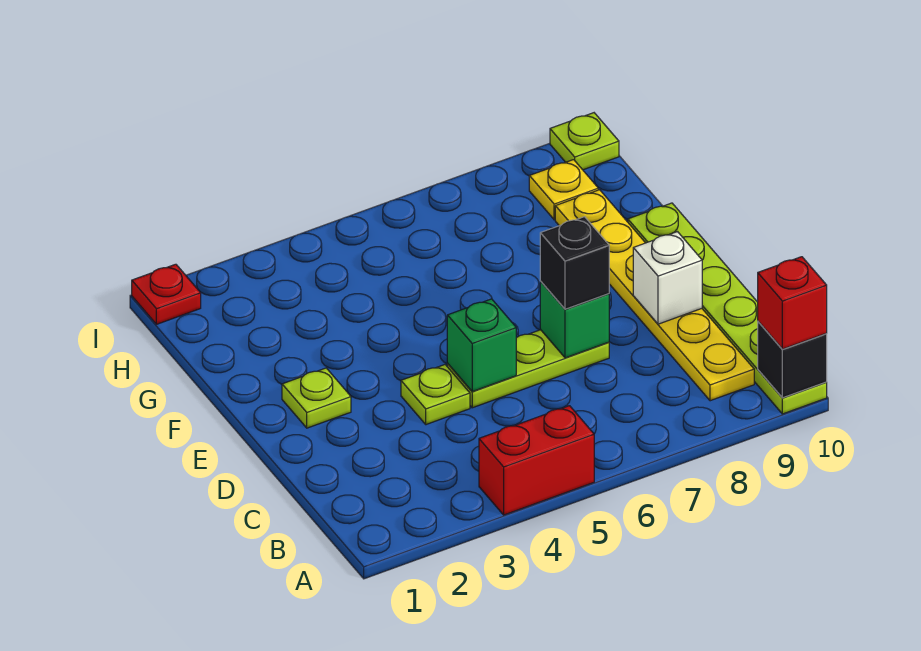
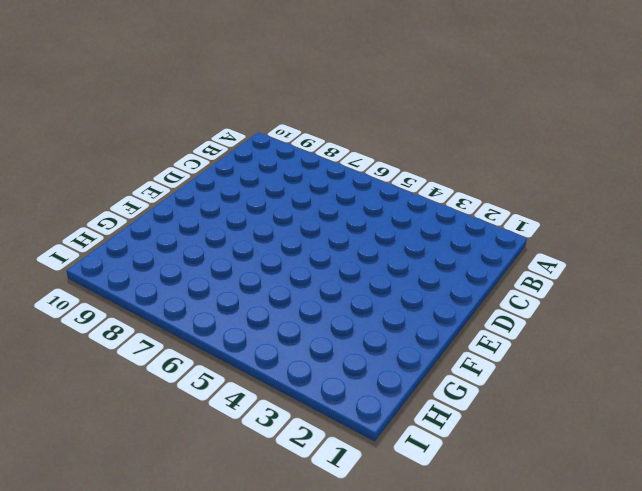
none -> red 1x2 brick [479,406,594,515]
none -> lime 1x6 plate [628,203,827,414]
none -> yellow 1x6 plate [555,190,754,401]

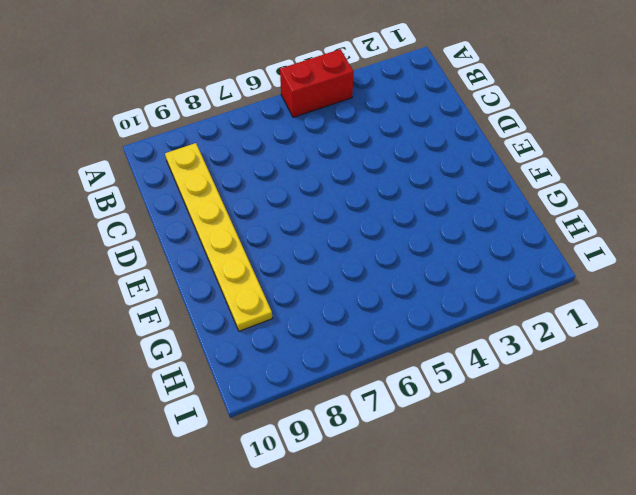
none -> lime 1x6 plate [628,203,827,414]
none -> lime 1x1 plate [401,365,470,425]
none -> lime 1x3 plate [447,330,609,408]

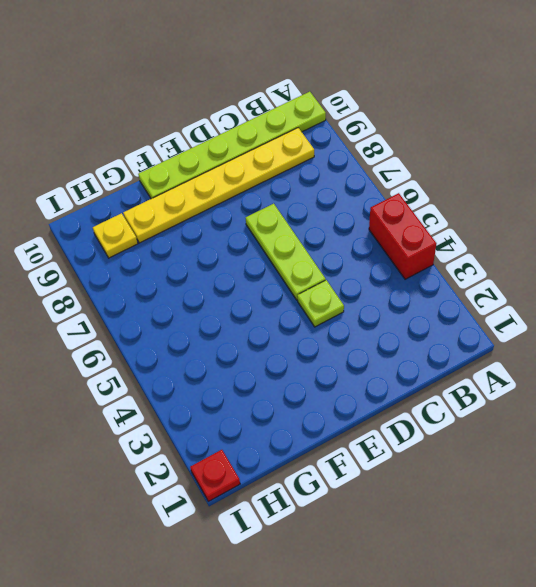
none -> lime 1x1 plate [282,368,351,428]
none -> lime 1x1 plate [550,113,619,170]
none -> black 1x1 brick [758,322,827,398]

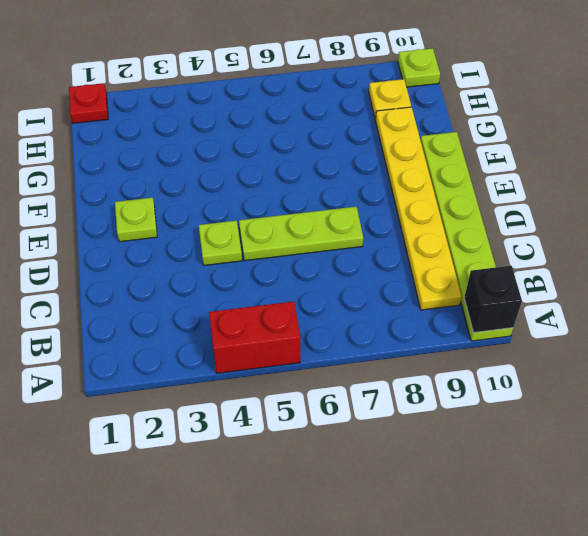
none -> green 1x1 brick [447,299,516,392]
none -> green 1x1 brick [540,282,609,358]
none -> white 1x1 brick [633,232,702,324]

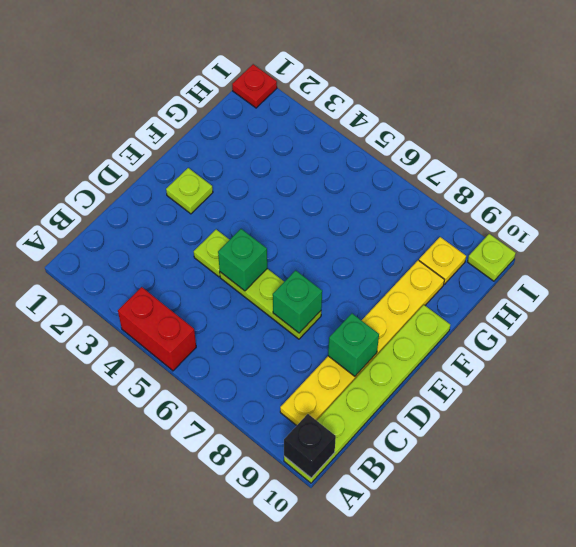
green 1x1 brick [328,314,379,376] -> white 1x1 brick [633,232,702,324]
none -> red 1x1 brick [758,257,827,349]
none -> black 1x1 brick [540,217,609,309]

